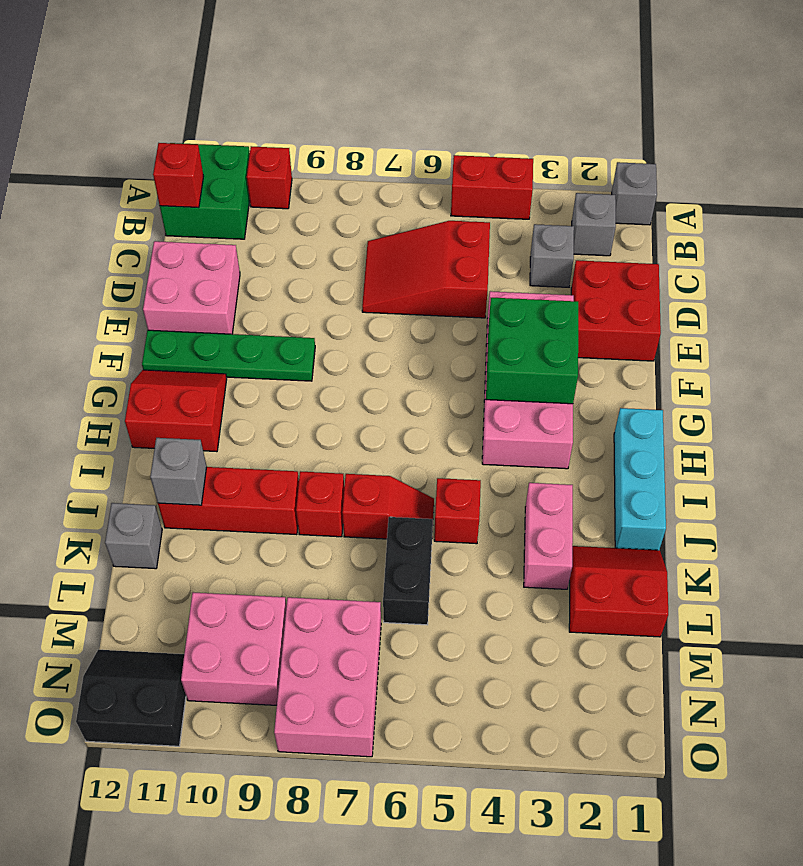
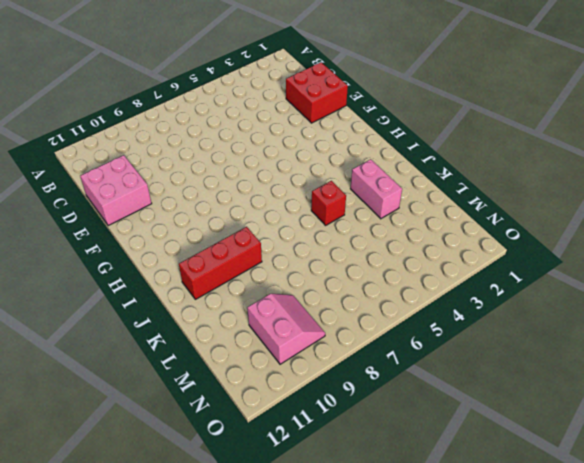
pink 2x2 slope [247,294,325,364] -> pink 2x2 brick [181,592,287,705]
none -> grey 1x1 brick [612,162,657,225]
none -> red 1x2 brick [451,155,533,219]
none -> red 1x1 brick [247,146,292,209]

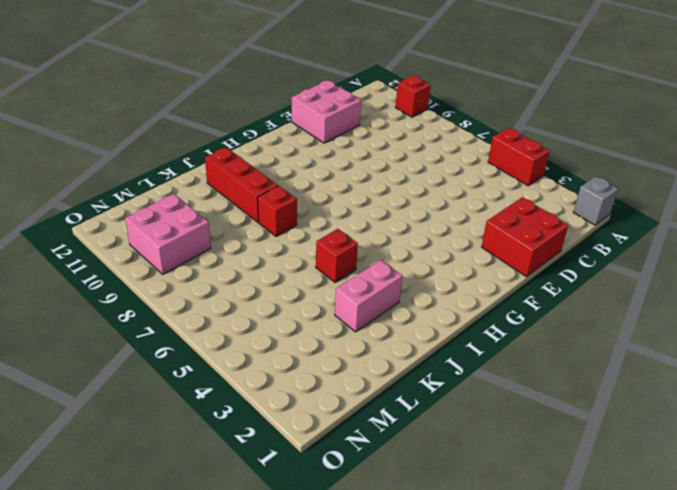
none -> green 2x2 brick [160,143,250,239]
none -> grey 1x1 brick [572,193,616,256]
none -> grey 1x1 brick [530,224,574,287]

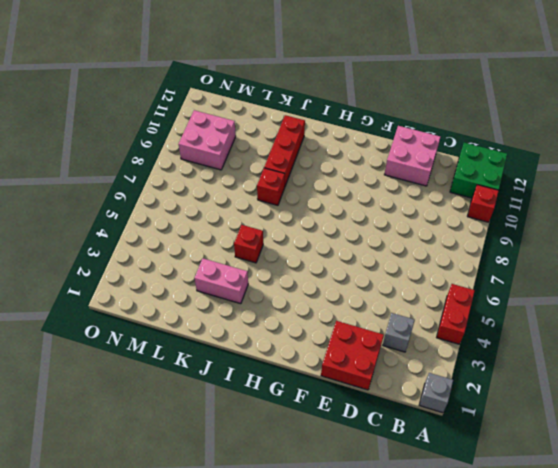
none -> grey 1x1 brick [572,193,616,256]
none -> red 2x3 slope [362,221,490,318]
none -> pink 2x4 brick [482,291,574,469]

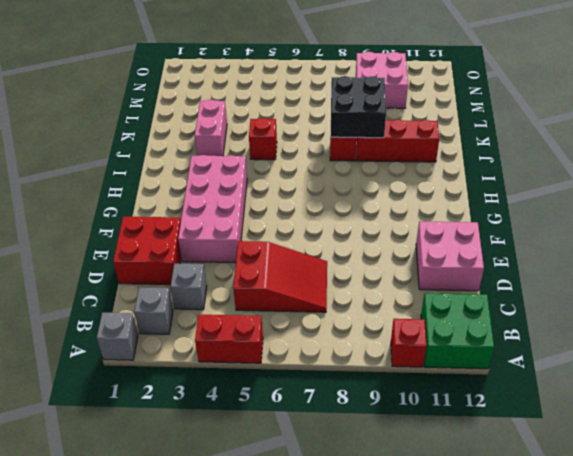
black 2x2 brick [331,76,386,138] -> none
none -> green 1x4 plate [142,330,315,381]
none -> red 2x2 slope [125,370,227,452]
none -> cyan 1x3 brick [614,408,666,550]

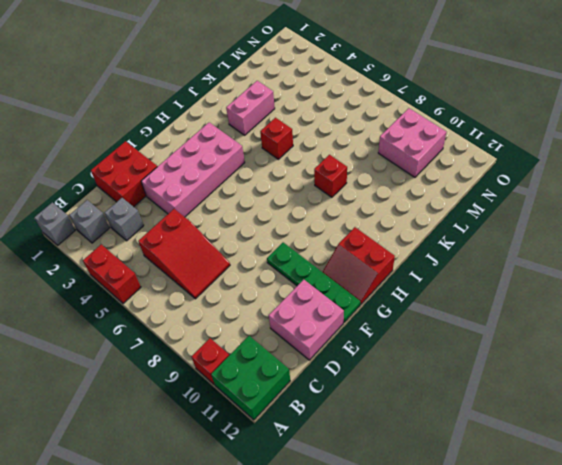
none -> cyan 1x3 brick [614,408,666,550]
none -> red 1x2 slope [342,474,434,539]
none -> red 1x3 brick [158,467,299,535]

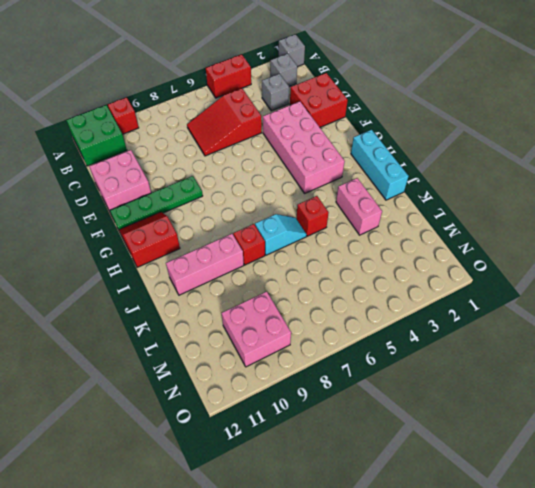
cyan 1x2 slope [255,214,307,255] -> red 1x2 slope [342,474,434,539]
pink 1x3 brick [166,234,244,295] -> red 1x3 brick [158,467,299,535]
none -> red 2x2 slope [569,546,668,637]
none -> black 1x2 brick [383,517,433,625]
none -> grey 1x1 brick [105,503,162,569]

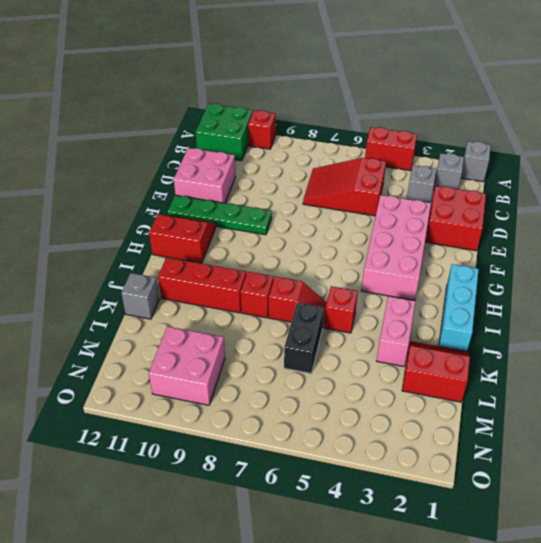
none -> pink 2x3 brick [274,597,381,757]
none -> black 2x2 slope [76,650,186,746]
none -> red 1x1 brick [153,143,204,208]

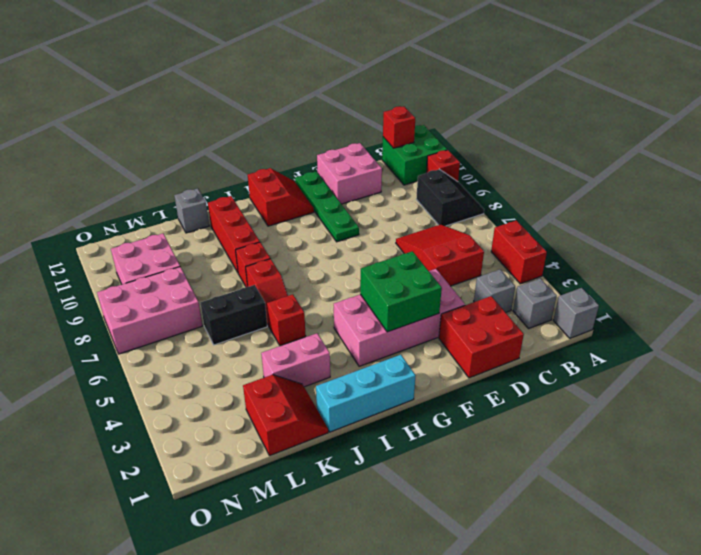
black 2x2 slope [416,169,484,226] -> black 2x2 slope moved to [76,650,186,746]
none -> grey 1x1 brick [150,438,207,505]

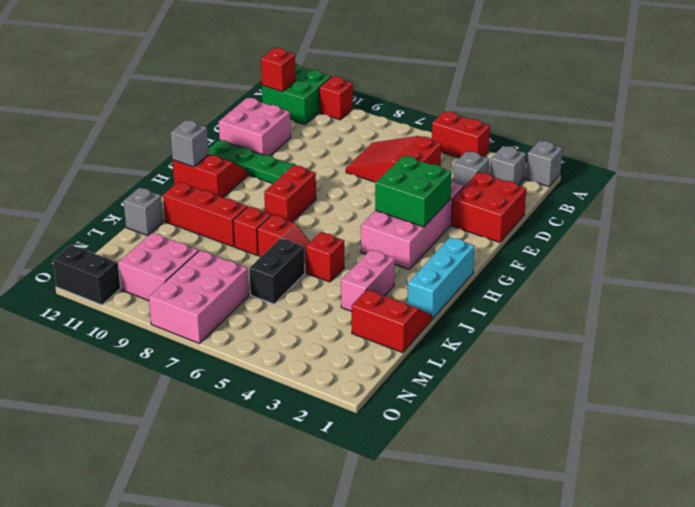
red 1x2 brick [264,165,316,222] -> none
grey 1x1 brick [170,120,209,167] -> grey 1x1 brick moved to [150,438,207,505]

